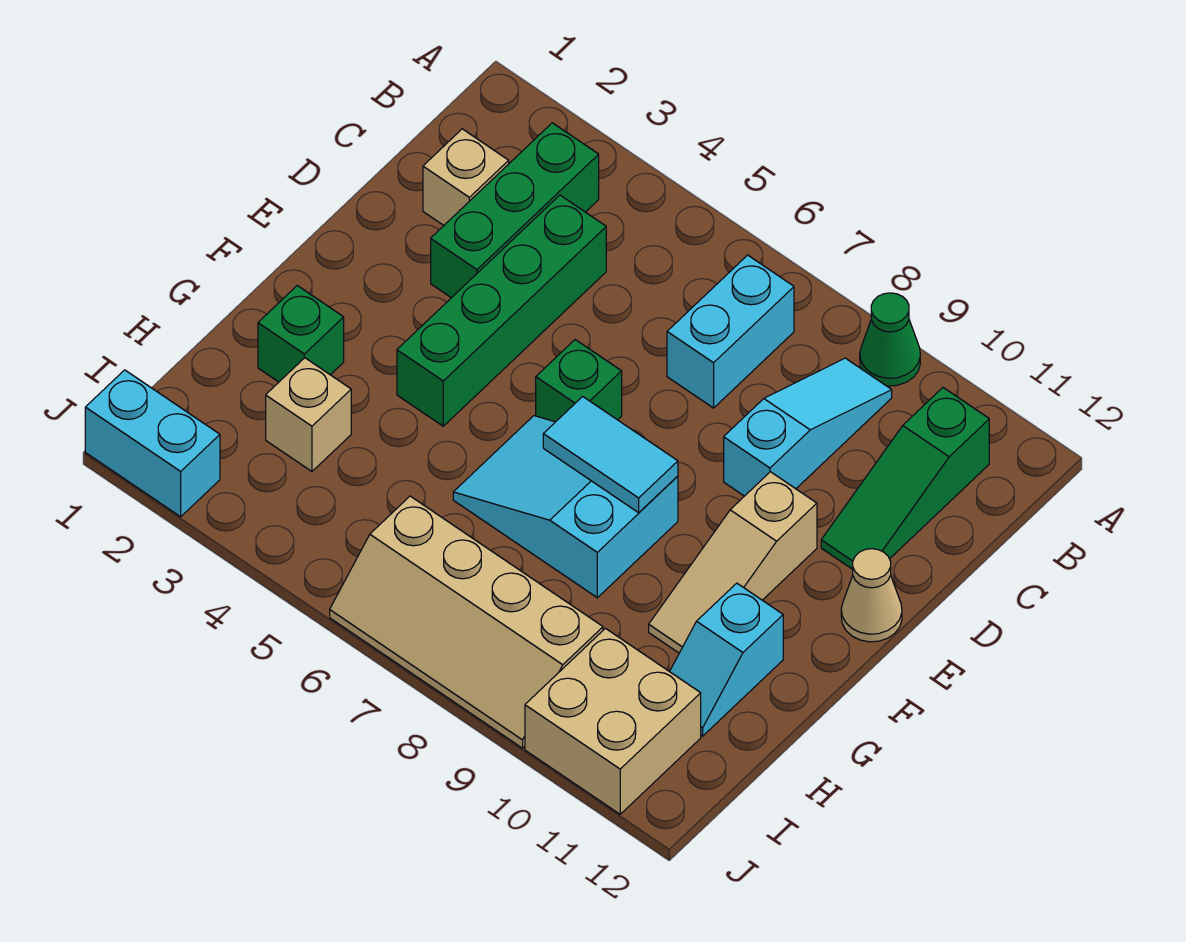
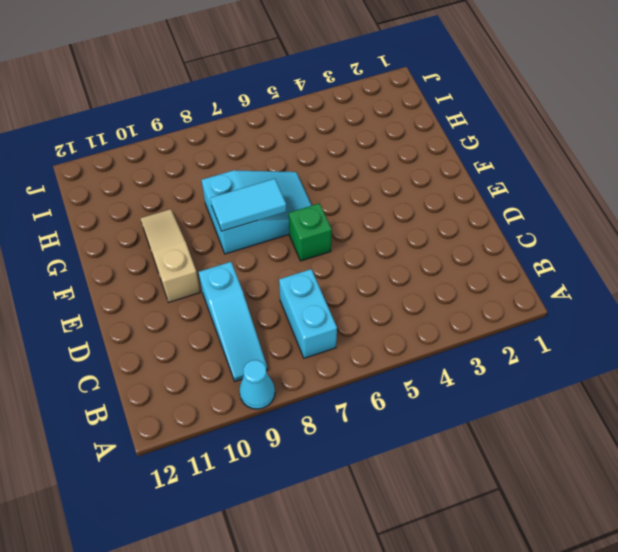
cyan 1x1 cone [239,360,275,409] -> green 1x1 cone [860,293,920,386]
none -> green 1x3 brick [431,123,599,298]
none -> green 1x3 slope [821,388,989,569]
none -> tan 1x1 brick [423,129,509,225]

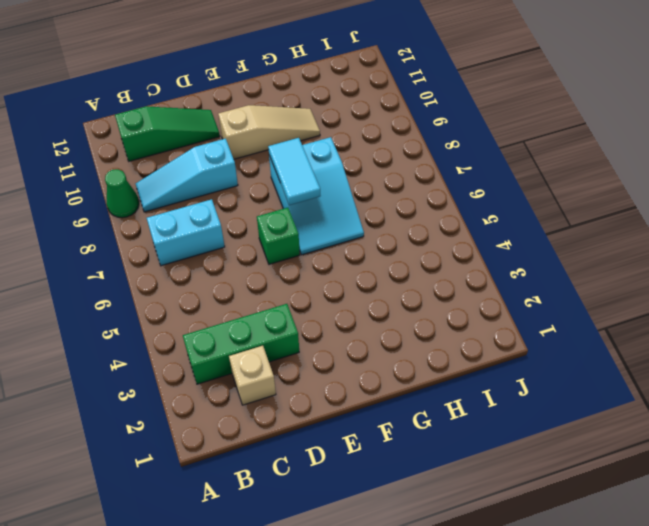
none -> green 1x4 brick [397,195,606,426]
none -> tan 1x1 cone [841,549,902,642]
none -> green 1x1 brick [258,286,344,382]

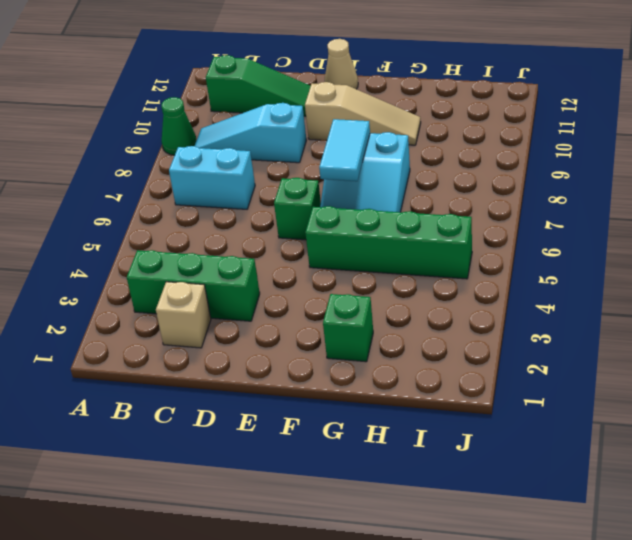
green 1x4 brick [305,206,472,279] -> green 1x4 brick moved to [397,195,606,426]
none -> cyan 1x2 slope [670,583,783,736]
none -> tan 1x1 brick [266,358,351,471]
none -> tan 2x4 slope [330,496,603,748]

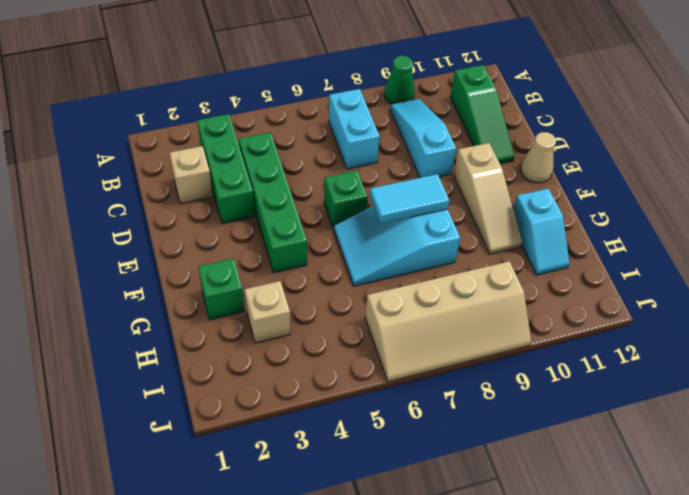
none -> tan 2x2 brick [525,628,701,814]
none -> cyan 1x2 brick [85,370,220,517]

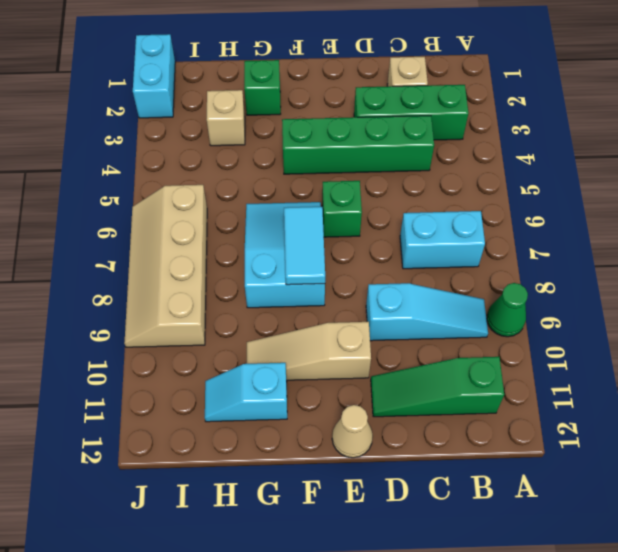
none -> tan 2x2 brick [525,628,701,814]

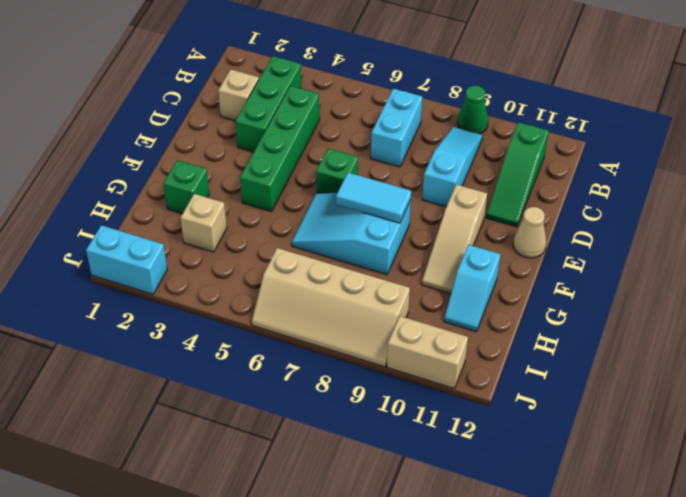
tan 1x2 brick [387,316,468,388] -> tan 2x2 brick [525,628,701,814]

